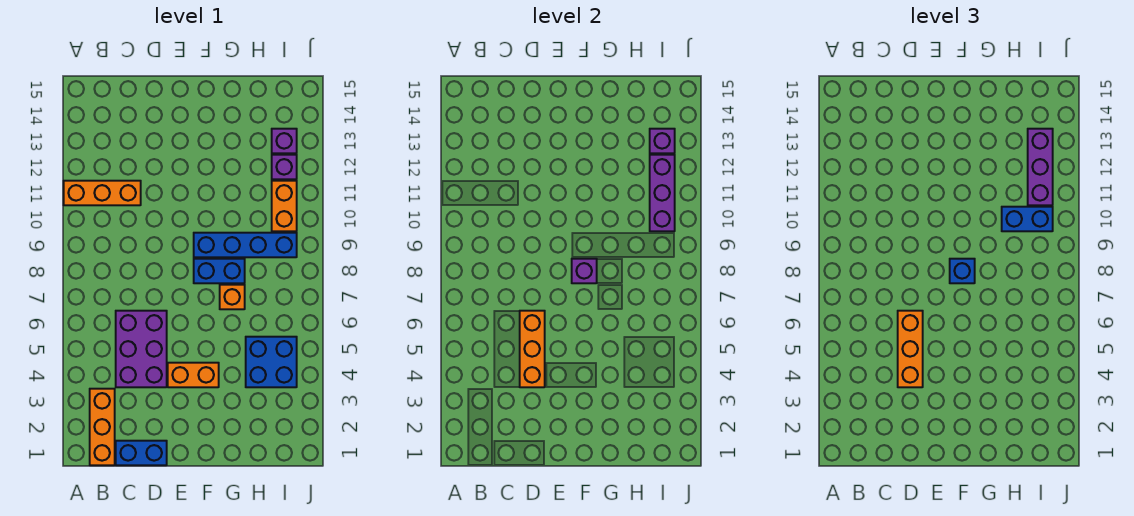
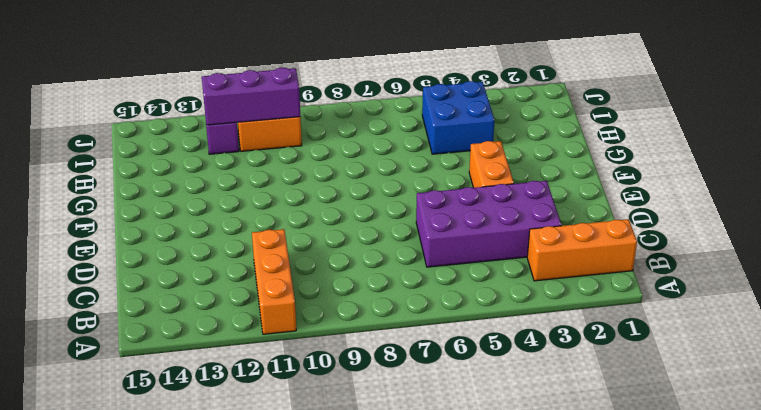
purple 2x4 brick [416,181,561,267] -> purple 2x3 brick [116,311,167,387]
none -> blue 1x2 brick [116,441,167,465]
none -> blue 1x2 brick [194,259,245,283]
none -> blue 1x4 brick [194,233,297,257]

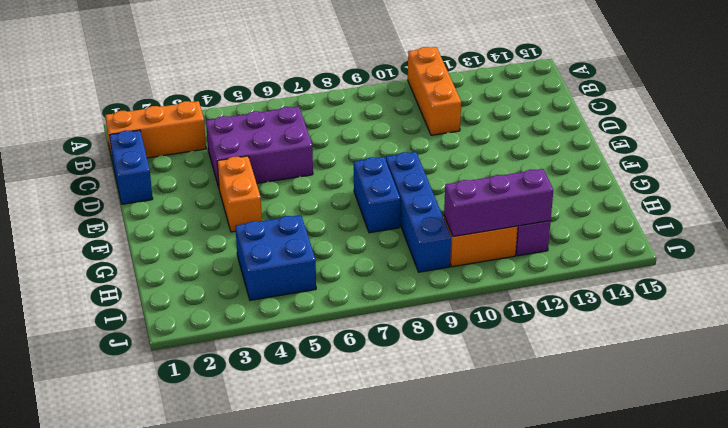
none -> orange 1x1 brick [220,285,245,309]
none -> purple 1x1 brick [272,129,297,153]
none -> orange 1x3 brick [520,311,545,387]

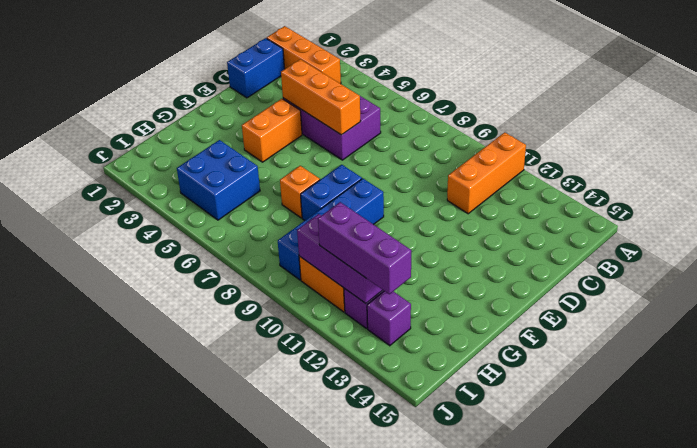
none -> purple 1x1 brick [572,259,597,283]
none -> purple 1x1 brick [650,129,675,153]
none -> orange 1x3 brick [898,311,923,387]

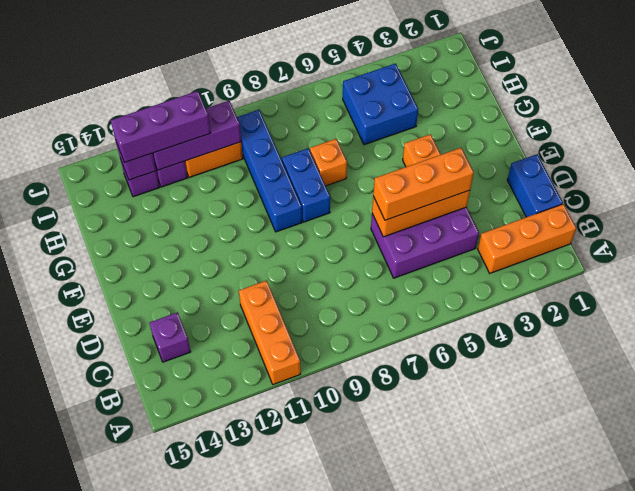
purple 1x1 brick [149,312,191,362] -> purple 1x1 brick moved to [572,259,597,283]
none -> blue 1x1 brick [950,259,975,283]
none -> blue 1x2 brick [1002,207,1053,231]

